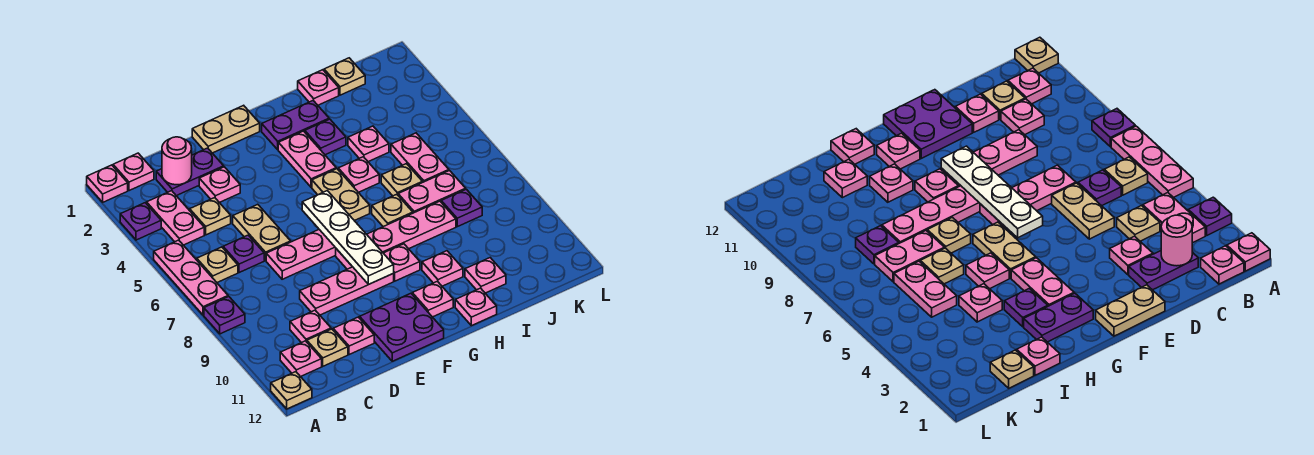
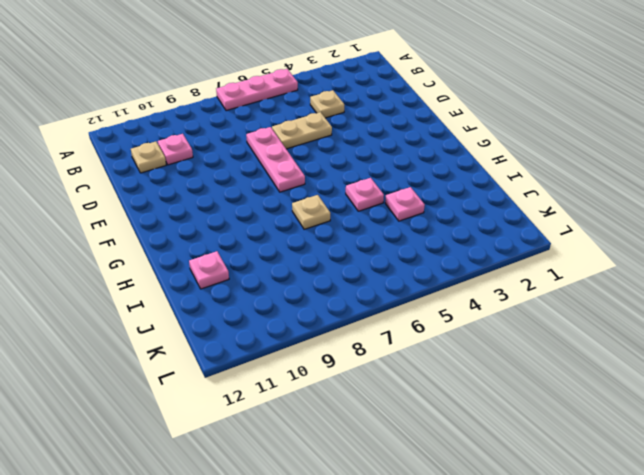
none -> pink 1x1 plate [87,165,128,202]
none -> purple 1x1 plate [120,203,161,240]
none -> purple 1x1 plate [204,296,245,334]
none -> tan 1x1 plate [271,372,312,409]

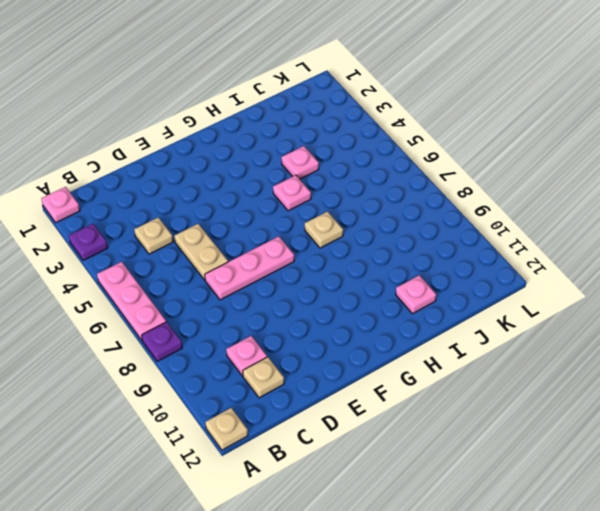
none -> pink 1x1 plate [113,153,154,191]
none -> pink 1x2 plate [147,191,204,245]
none -> tan 1x1 plate [197,247,238,282]
none -> pink 1x1 plate [280,341,322,377]

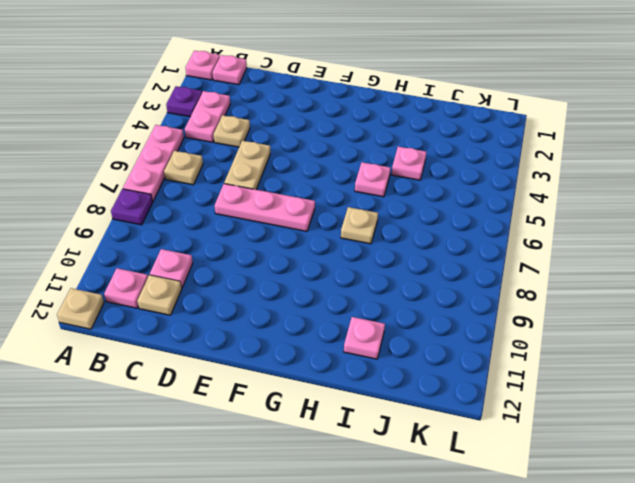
none -> purple 1x2 plate [156,148,224,196]
none -> purple 1x1 plate [223,235,264,273]
none -> pink 1x1 plate [199,167,240,203]
none -> pink 1x3 plate [300,267,394,315]

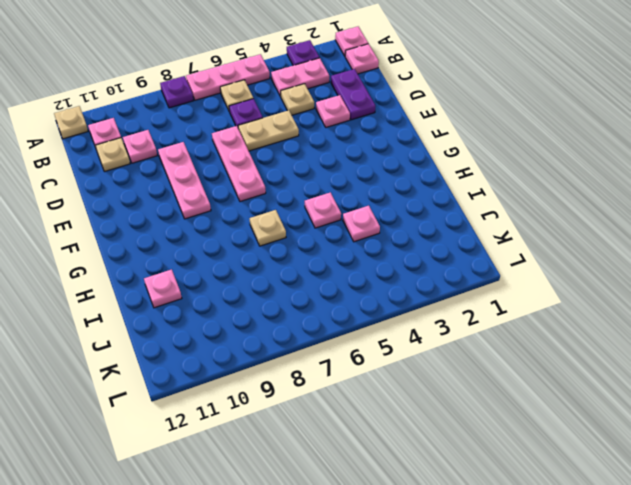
none -> pink 1x1 plate [333,317,374,355]
none -> tan 1x2 plate [192,105,260,153]
none -> purple 2x2 plate [360,293,444,361]
none -> pink 1x4 plate [336,201,456,269]

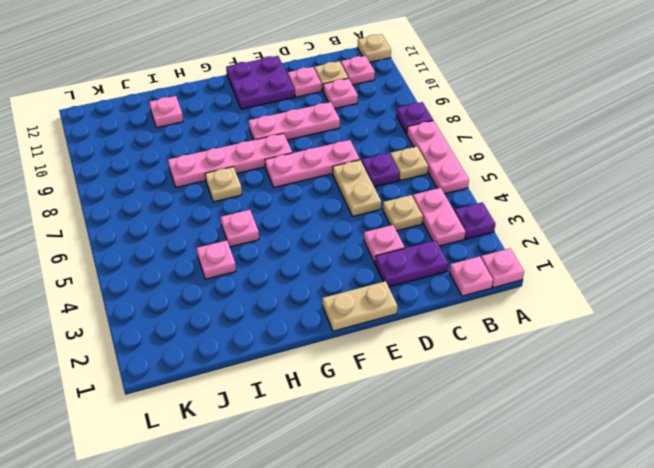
none -> purple 1x2 plate [262,101,329,150]
none -> pink 1x2 plate [278,131,336,187]
none -> tan 1x2 plate [312,169,370,221]
none -> pink 1x1 plate [384,244,420,281]

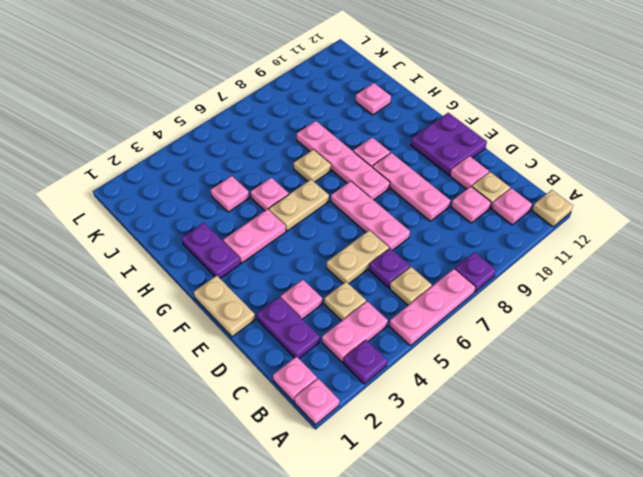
none -> pink 1x1 plate [412,281,453,317]
none -> purple 1x1 plate [305,119,346,155]
none -> pink 1x1 plate [422,251,463,286]
none -> pink 1x1 plate [455,288,497,326]

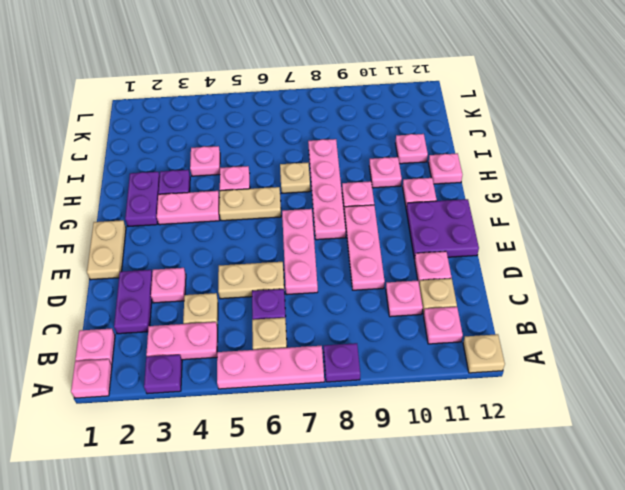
none -> pink 1x1 plate [298,70,339,105]
none -> tan 1x1 plate [381,164,422,196]
none -> pink 1x2 plate [398,171,466,213]
none -> tan 1x1 plate [324,58,365,95]

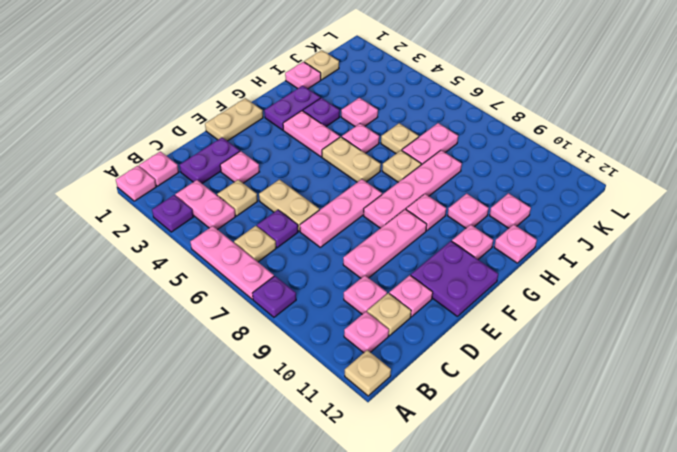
none -> pink 1x2 plate [391,133,449,182]
none -> purple 1x1 plate [441,189,482,227]
none -> pink 1x1 round brick [162,137,192,185]
none -> white 1x4 plate [302,191,394,285]

